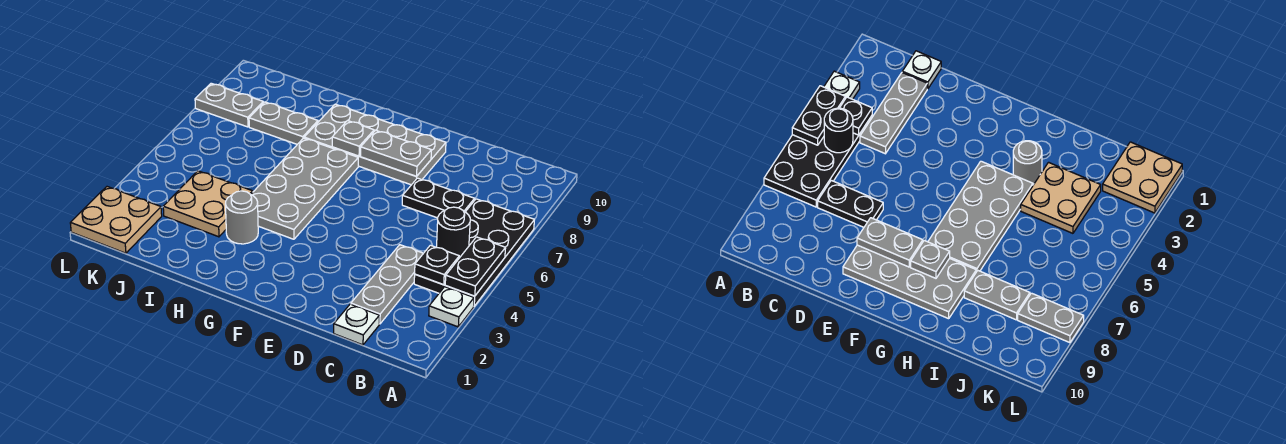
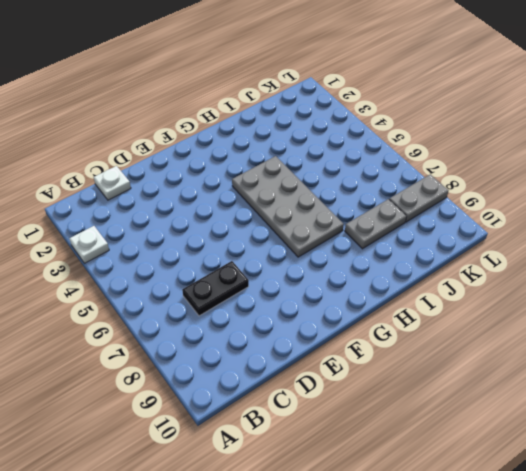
none -> black 2x4 plate [414,199,534,306]
none -> grey 1x3 plate [351,245,423,324]
none -> grey 2x4 plate [304,104,446,185]

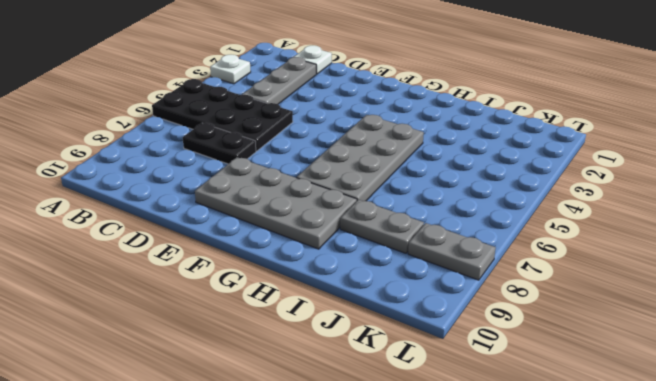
black 2x4 plate [152,79,293,151] -> black 2x4 plate turned to [414,199,534,306]
none -> grey 1x1 round brick [225,191,258,244]
none -> tan 2x2 plate [163,171,253,237]
none -> tan 2x2 plate [70,187,162,253]

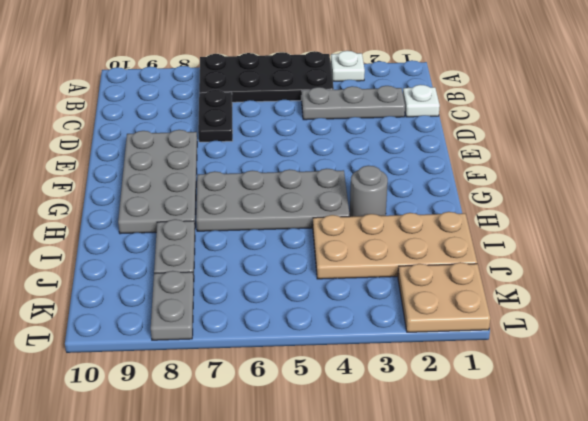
tan 2x4 plate [313,212,477,279] -> tan 2x2 plate [163,171,253,237]
none -> black 1x2 plate [445,237,506,296]
none -> black 1x1 plate [415,245,459,285]
none -> black 1x1 round brick [437,207,470,258]

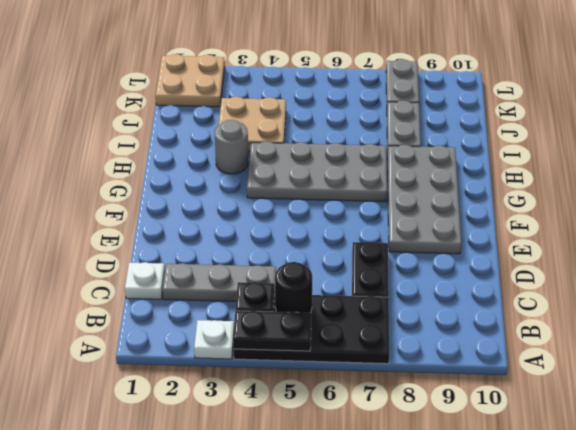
none -> grey 1x2 plate [361,130,431,176]
none -> grey 1x1 plate [332,121,374,156]

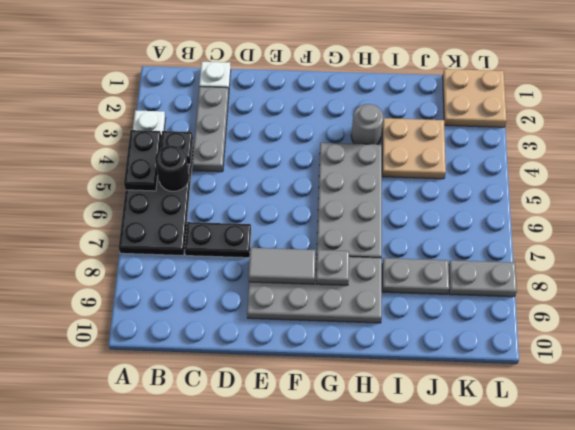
grey 1x2 tile [248,248,316,284] -> grey 1x2 plate [361,130,431,176]

